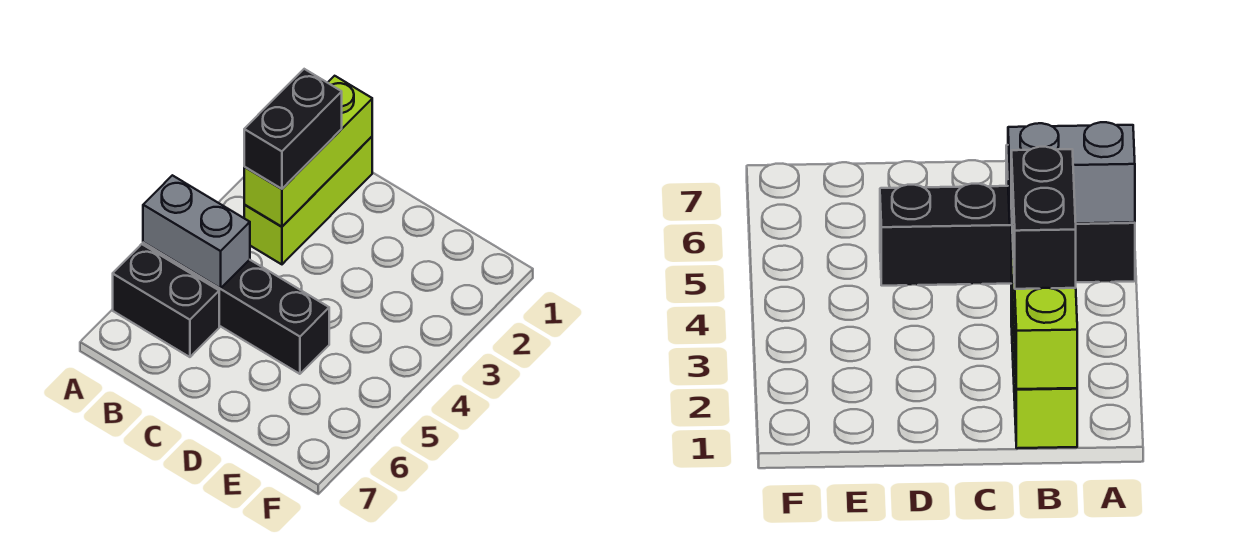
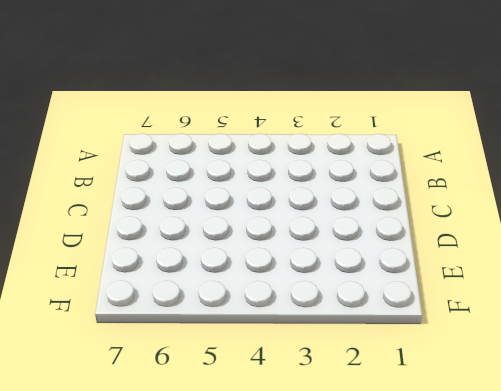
none -> black 1x4 brick [143,243,329,374]
none -> black 1x2 brick [113,244,219,357]

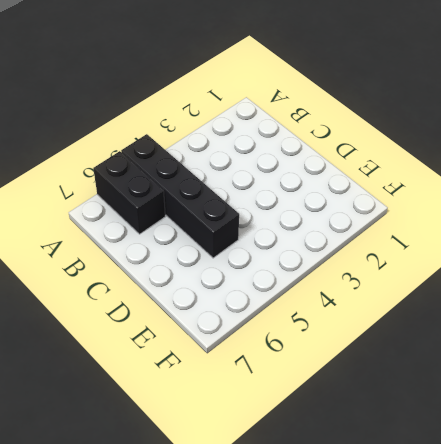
none -> lime 1x3 brick [244,137,372,264]
none -> grey 1x2 brick [143,175,250,288]

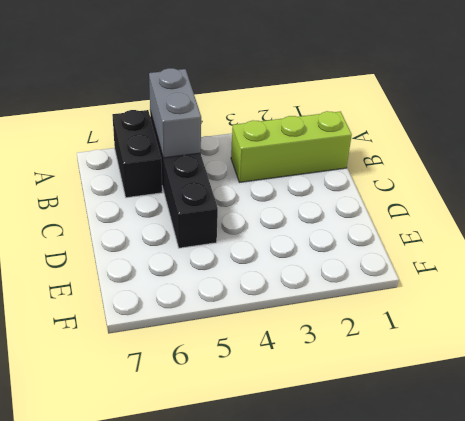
none -> lime 1x3 brick [244,76,372,227]
none -> black 1x2 brick [244,69,342,189]

